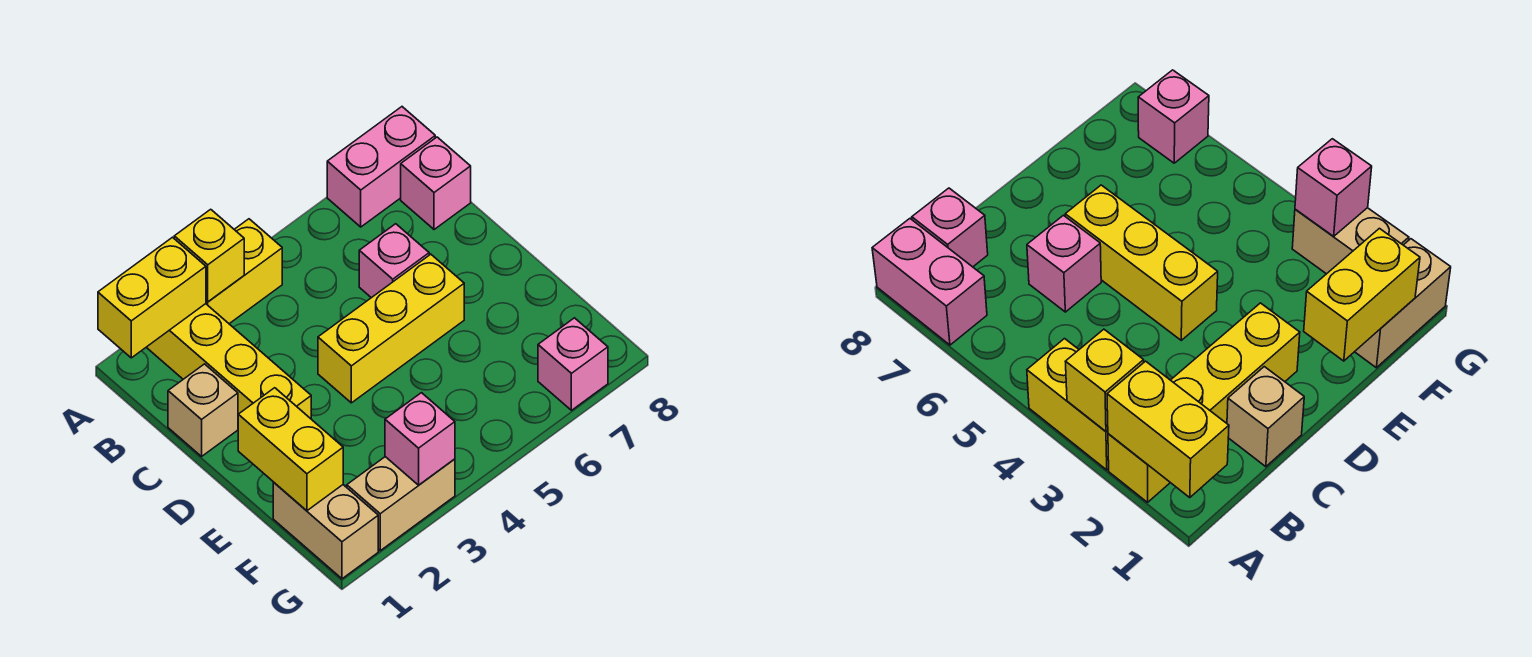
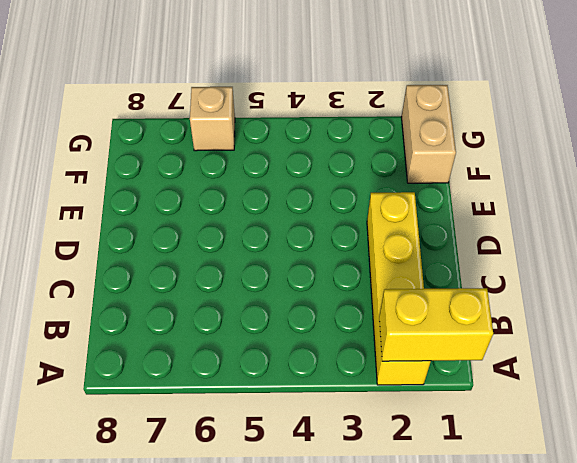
tan 1x1 brick [190,87,235,151] -> tan 1x1 brick moved to [168,364,238,456]
none -> yellow 1x2 brick [206,219,282,324]
none -> pink 1x2 brick [327,107,435,227]
none -> pink 1x1 brick [401,137,471,230]

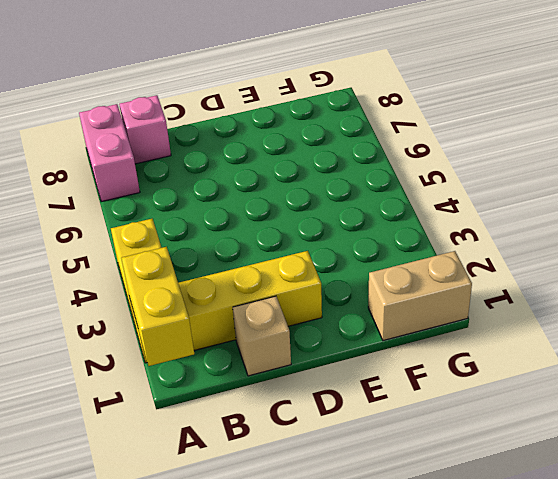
none -> pink 1x1 brick [359,224,429,298]
none -> yellow 1x3 brick [318,254,464,403]
none -> tan 1x2 brick [347,457,455,551]

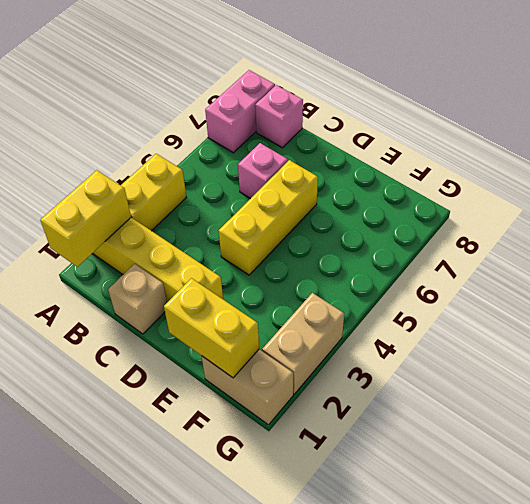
none -> pink 1x1 brick [538,318,608,410]
none -> yellow 1x1 brick [174,209,244,302]
none -> pink 1x1 brick [385,393,455,485]

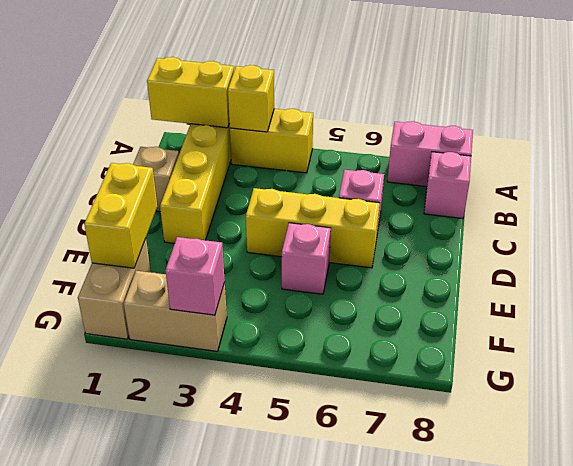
pink 1x1 brick [282,223,331,294] -> pink 1x1 brick moved to [538,318,608,410]

